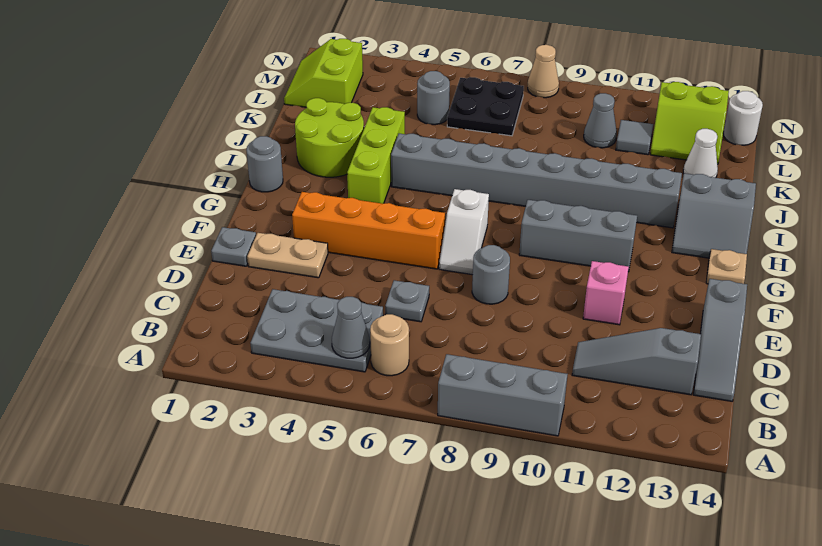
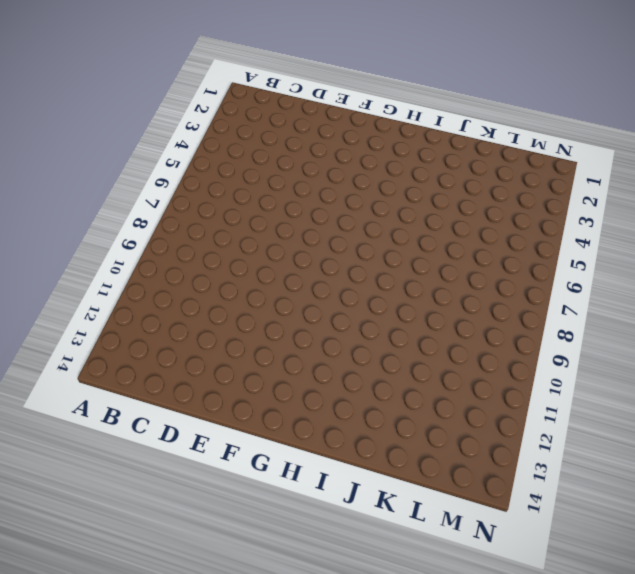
none -> grey 1x3 brick [438,354,568,436]
none -> grey 2x3 plate [250,289,383,372]
none -> tan 1x1 round brick [370,314,409,376]

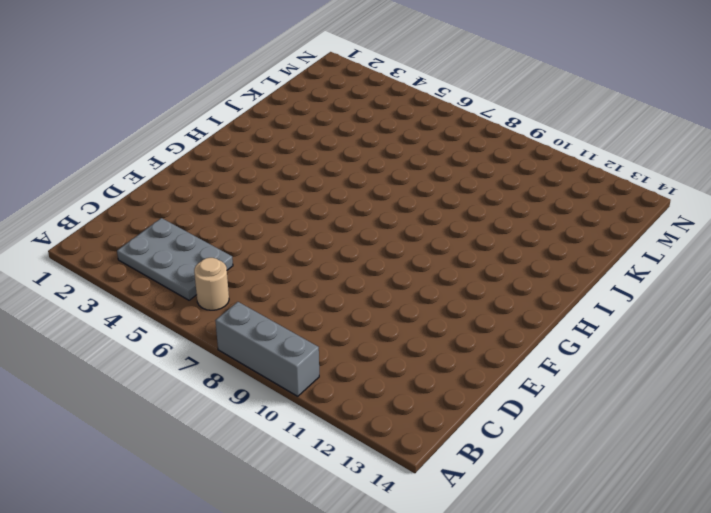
none -> grey 1x3 slope [572,328,701,395]
none -> grey 1x3 slope [694,279,747,401]
none -> grey 1x1 plate [385,280,429,322]

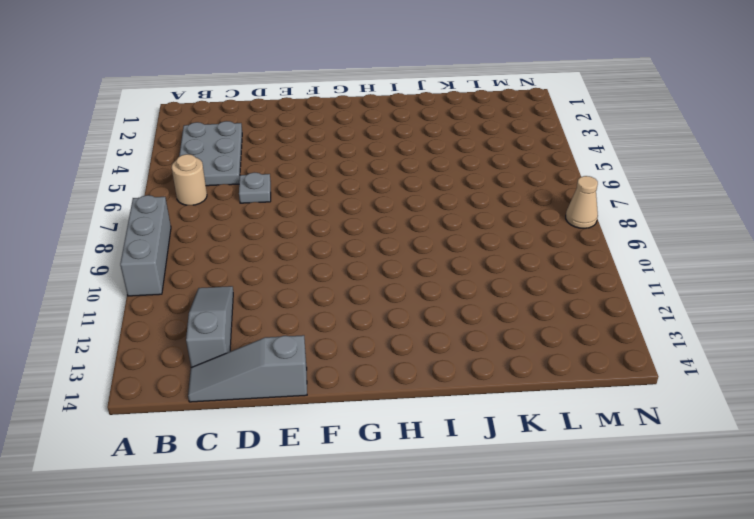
none -> grey 1x1 plate [211,227,256,266]
none -> tan 1x2 plate [247,233,328,278]
none -> grey 1x1 round brick [472,245,510,304]

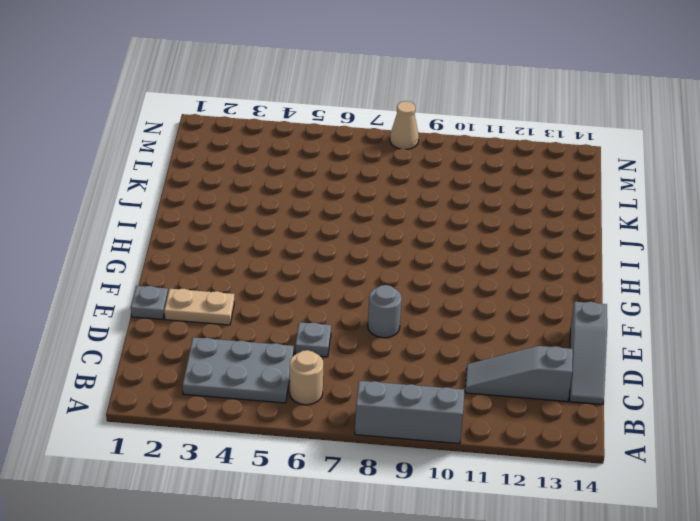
none -> pink 1x1 brick [583,261,629,325]
none -> orange 1x4 brick [292,192,445,269]
none -> white 1x2 slope [439,189,489,275]

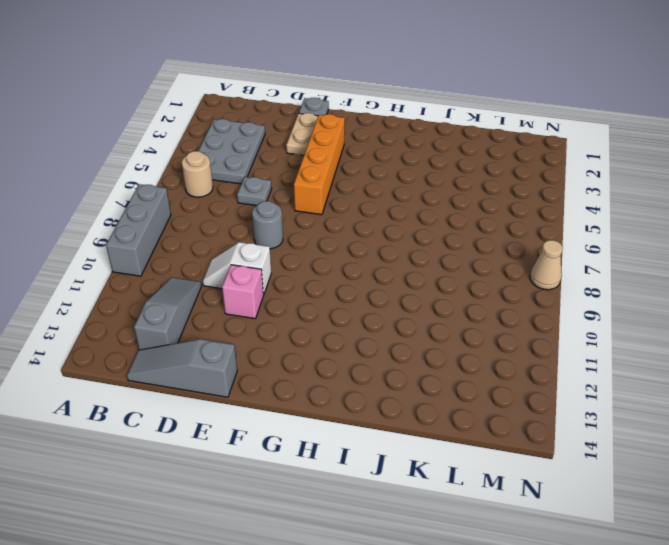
white 1x2 slope [203,242,271,295] -> white 1x2 slope moved to [439,189,489,275]
none -> grey 1x3 brick [519,200,637,272]
none -> tan 1x1 plate [706,249,747,284]
none -> grey 1x1 round brick [246,136,283,192]

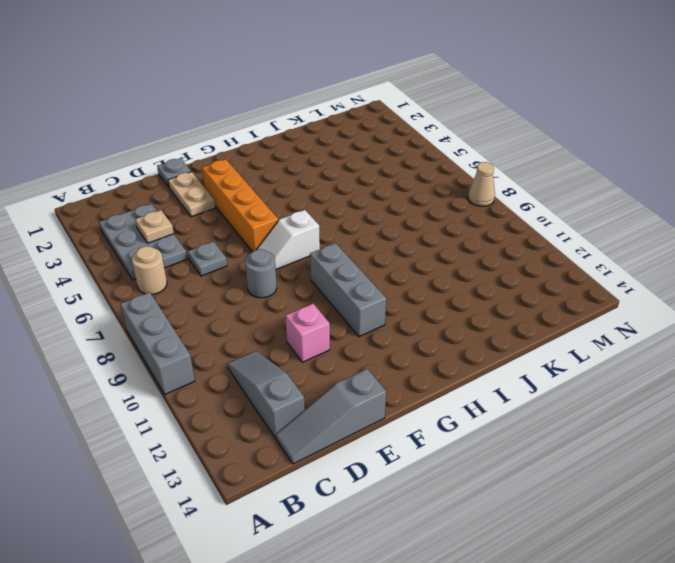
tan 1x1 plate [135,210,174,243] -> tan 1x1 plate moved to [706,249,747,284]
none -> grey 1x1 round brick [246,136,283,192]
none -> lime 1x3 brick [347,107,405,204]
none -> grey 2x2 slope [672,173,756,258]

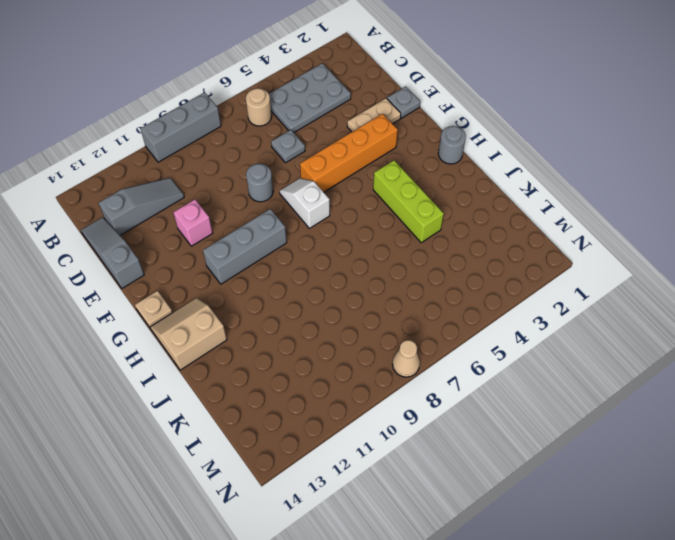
tan 2x2 slope [150,298,227,370] -> grey 2x2 slope [672,173,756,258]
none -> lime 2x2 round brick [295,98,364,177]
none -> grey 1x8 brick [391,134,682,228]
none -> white 1x1 cone [683,129,718,178]

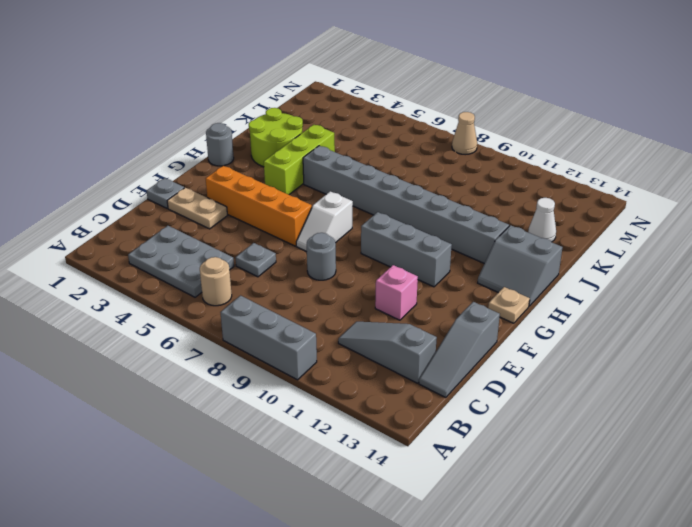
none -> lime 2x2 slope [284,39,363,107]
none -> grey 1x1 round brick [417,71,450,125]
none -> black 2x2 plate [447,77,524,136]

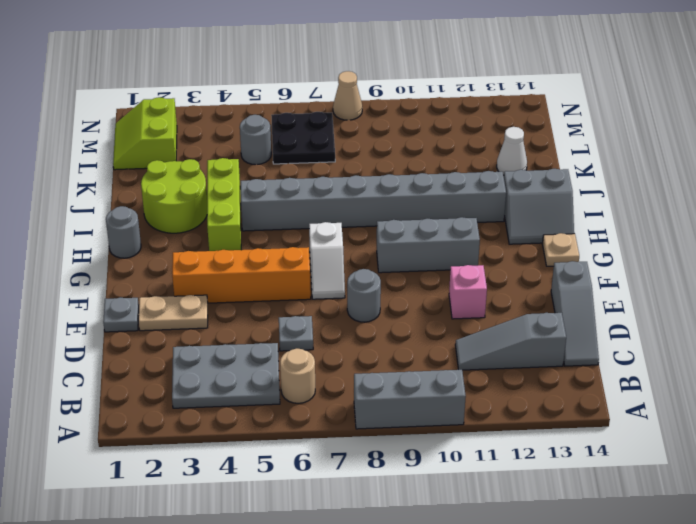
none -> grey 1x1 cone [584,93,617,148]
none -> grey 1x1 tile [616,120,653,155]
none -> lime 2x2 slope [650,82,729,164]

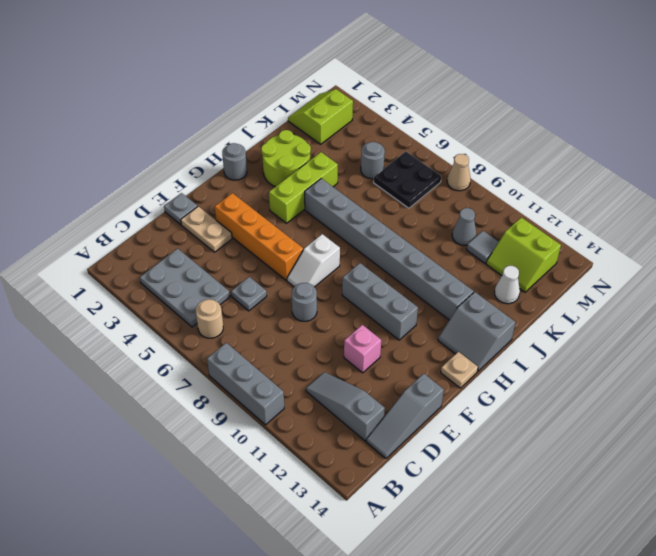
none -> white 1x1 round brick [723,91,763,145]
none -> grey 1x1 cone [332,297,370,358]

